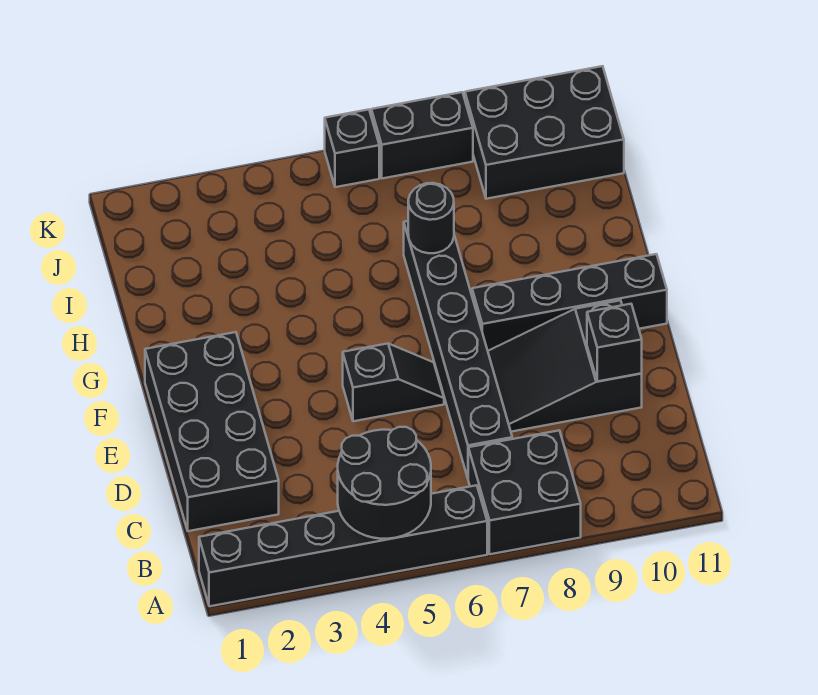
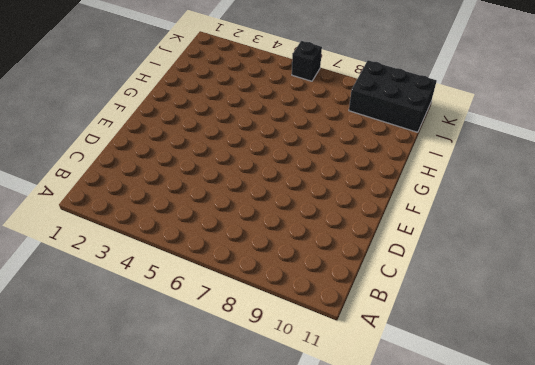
none -> black 1x6 brick [199,485,487,606]
none -> black 2x2 brick [468,431,581,554]
none -> black 2x4 brick [145,332,279,531]

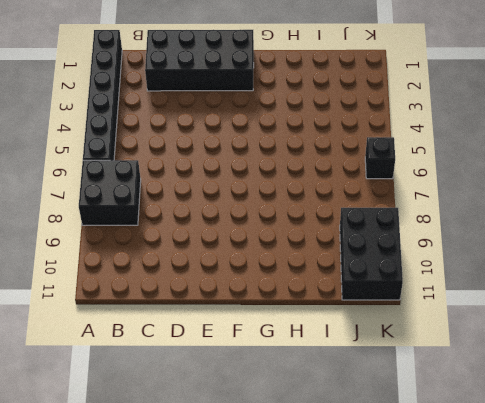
none -> black 1x6 brick [404,221,512,478]
none -> black 2x3 slope [488,300,642,432]
none -> black 1x2 slope [343,344,444,421]

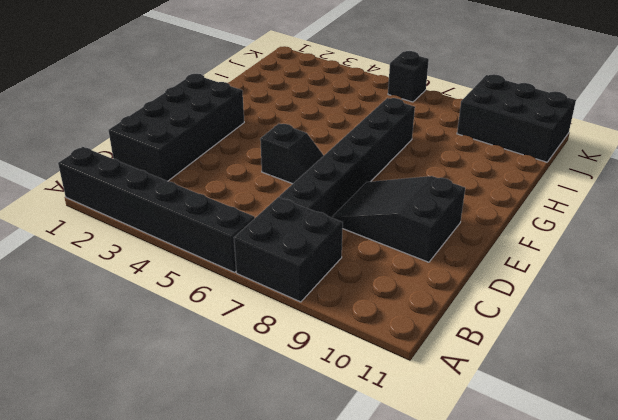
none -> black 1x4 brick [472,254,667,351]
none -> black 1x2 brick [371,92,473,178]
none -> black 2x2 round brick [338,427,431,539]

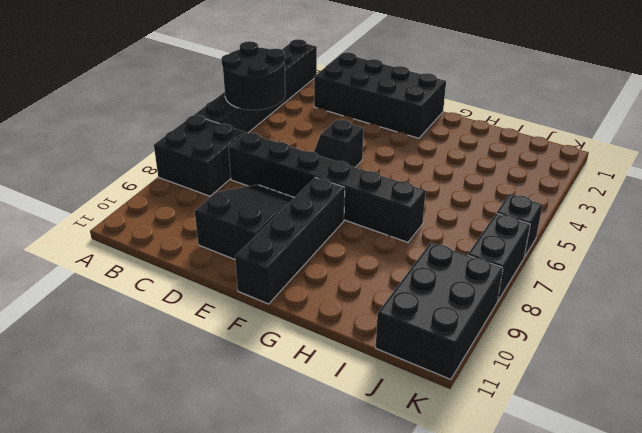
none -> black 1x1 brick [587,304,642,381]
none -> black 1x1 round brick [408,183,454,253]

